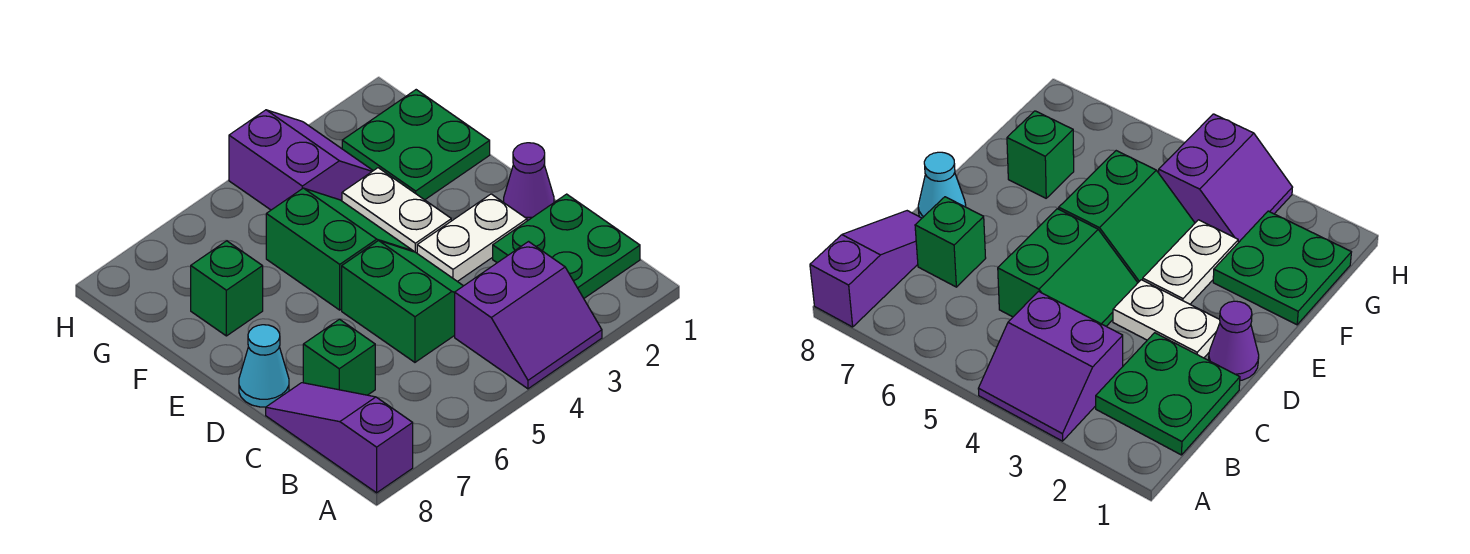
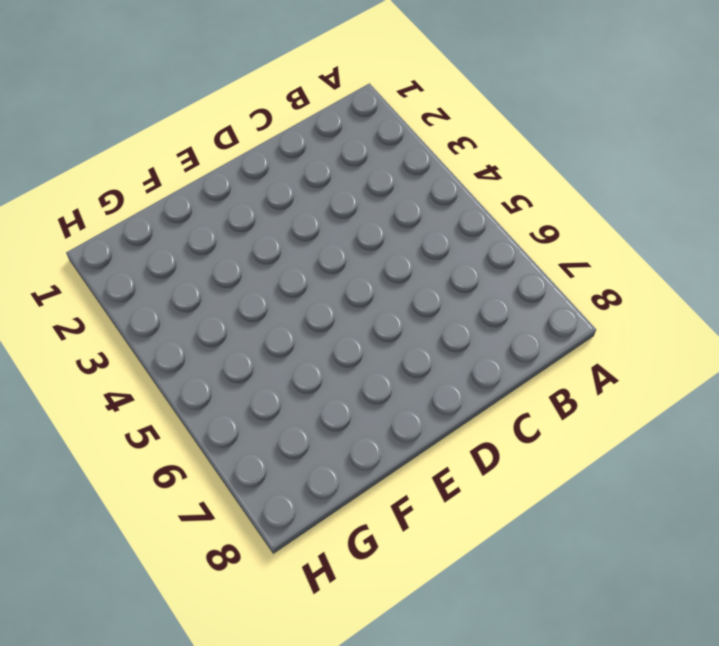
none -> purple 2x2 slope [455,242,602,389]
none -> purple 1x3 slope [266,383,413,493]
none -> green 2x2 plate [493,194,640,298]

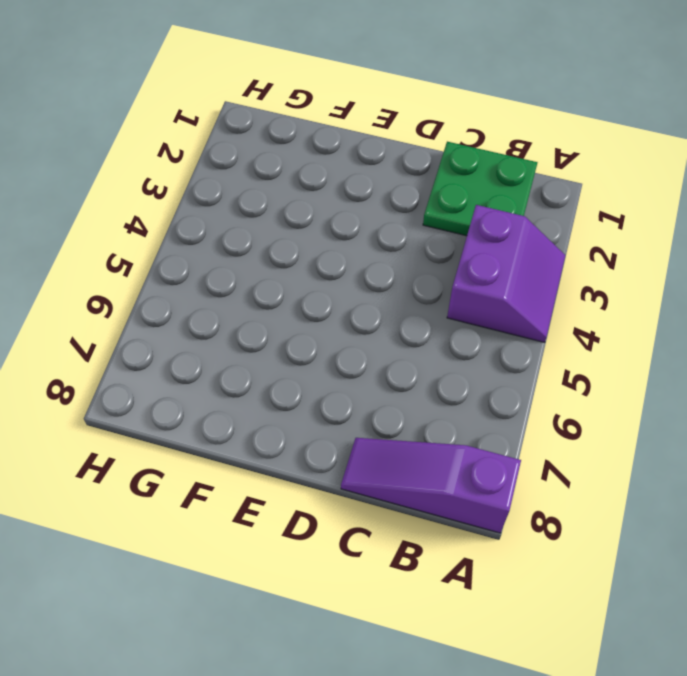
none -> green 2x2 slope [342,241,463,362]
none -> green 1x1 brick [303,319,375,395]
none -> purple 1x1 cone [504,143,554,221]

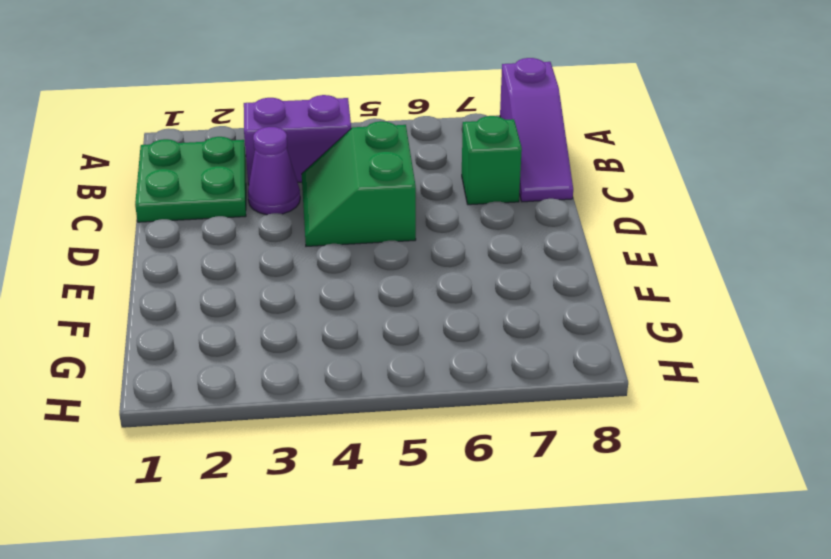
purple 1x1 cone [248,127,300,215] -> purple 1x1 cone moved to [504,143,554,221]
none -> white 1x2 plate [417,194,527,281]
none -> cyan 1x1 cone [239,325,289,407]
none -> white 1x2 plate [342,168,451,253]

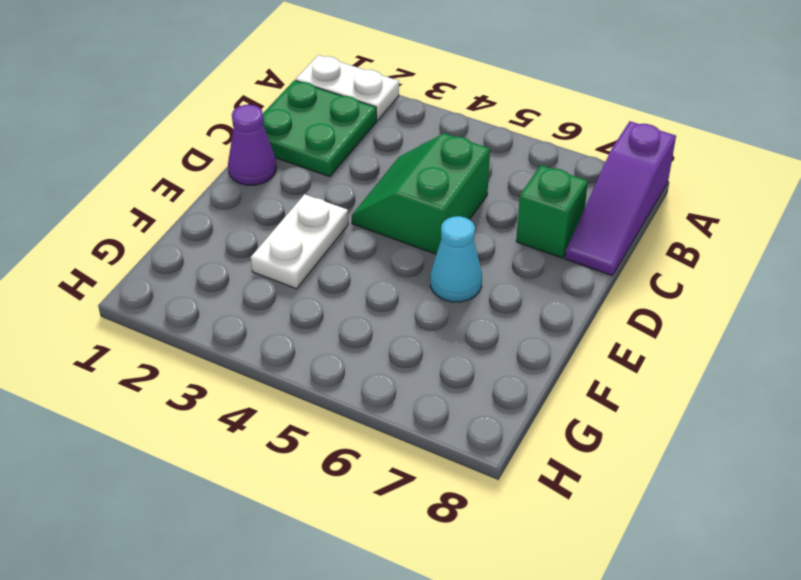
white 1x2 plate [295,55,399,120] -> white 1x2 plate moved to [417,194,527,281]
cyan 1x1 cone [430,216,482,302] -> cyan 1x1 cone moved to [239,325,289,407]
none -> purple 2x2 slope [455,242,602,389]
none -> green 2x2 slope [266,188,414,310]
none -> green 2x2 plate [342,90,490,200]

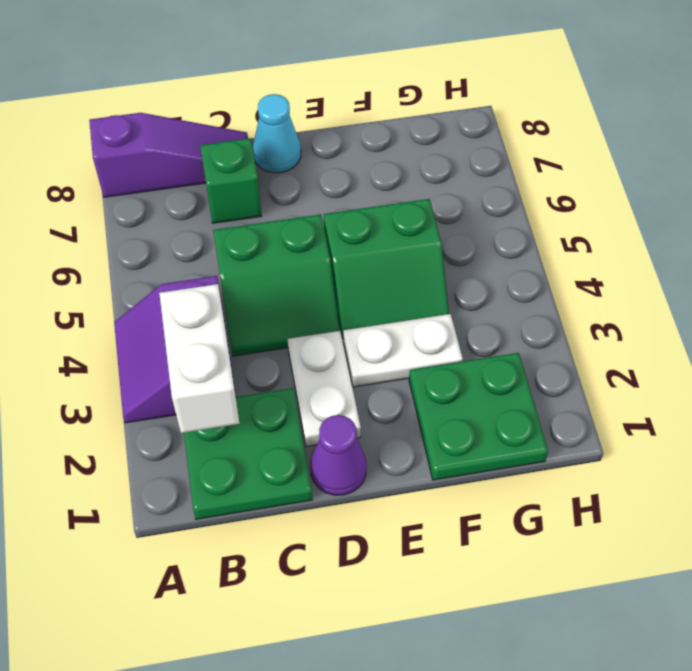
white 1x2 brick [159,284,239,433] -> none
none -> green 1x1 brick [191,241,263,336]
none -> purple 2x2 slope [229,110,373,210]

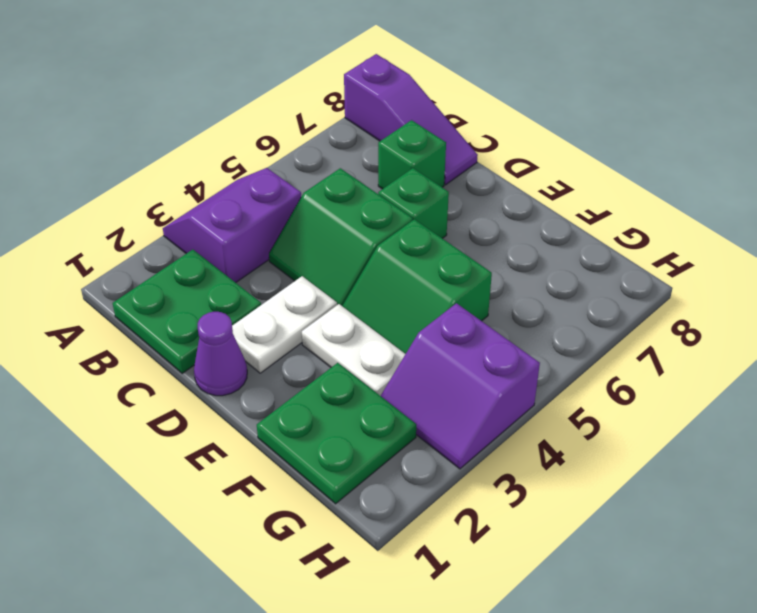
green 1x1 brick [378,168,449,238] -> green 1x1 brick moved to [191,241,263,336]
none -> cyan 1x1 cone [239,325,289,407]

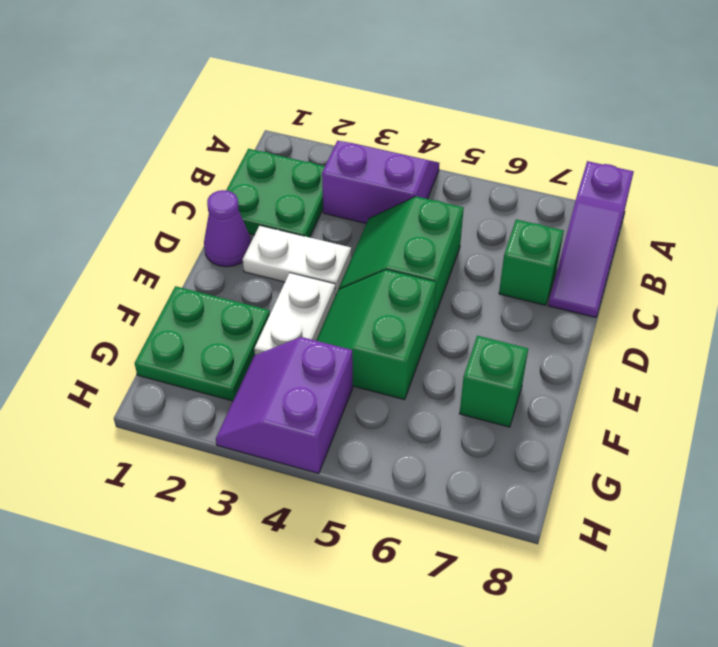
none -> cyan 1x1 cone [239,325,289,407]

